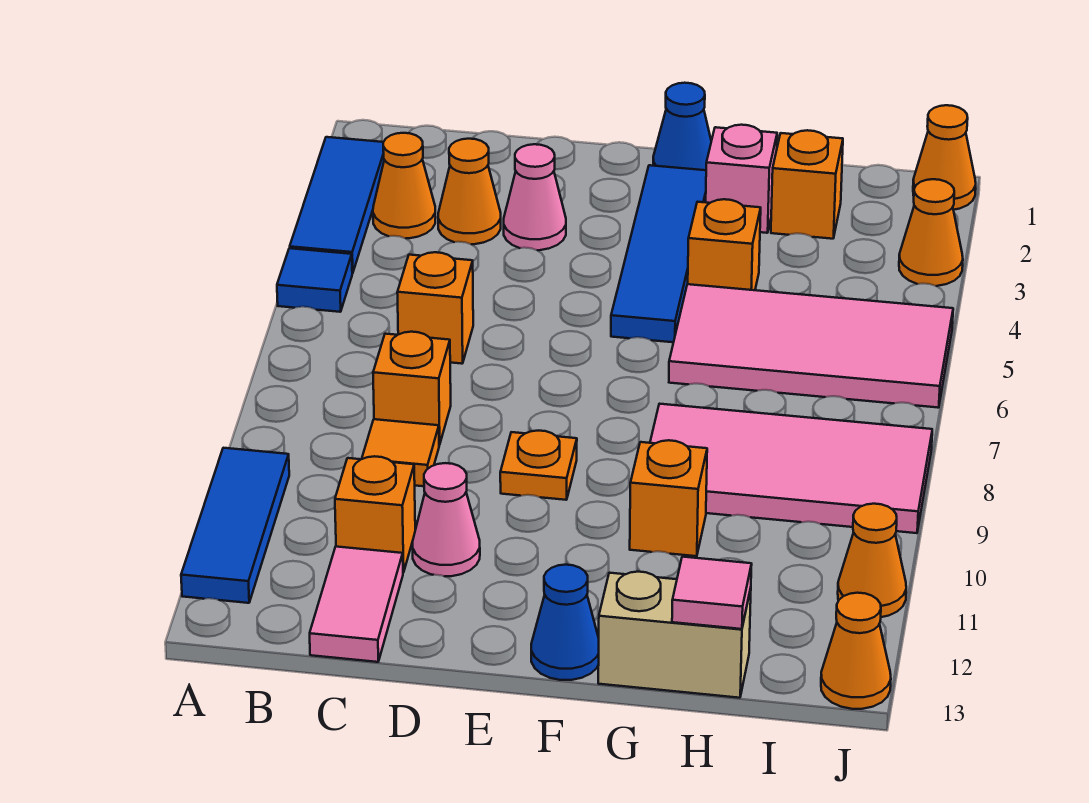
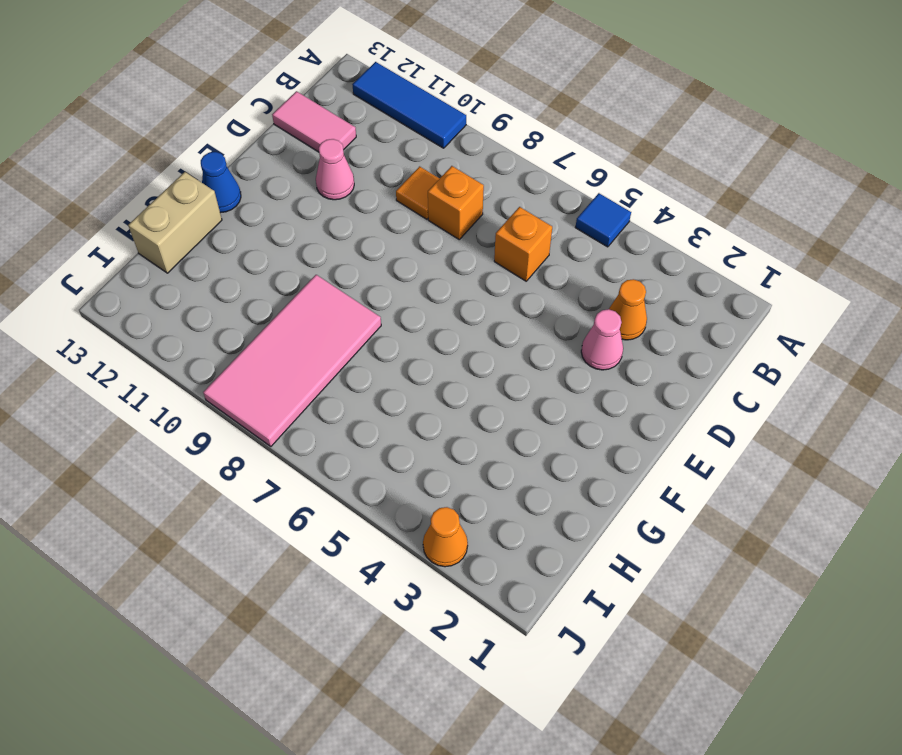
none -> blue 1x3 tile [290,137,384,273]
none -> orange 1x1 cone [373,133,436,238]
none -> orange 1x1 brick [335,456,415,572]

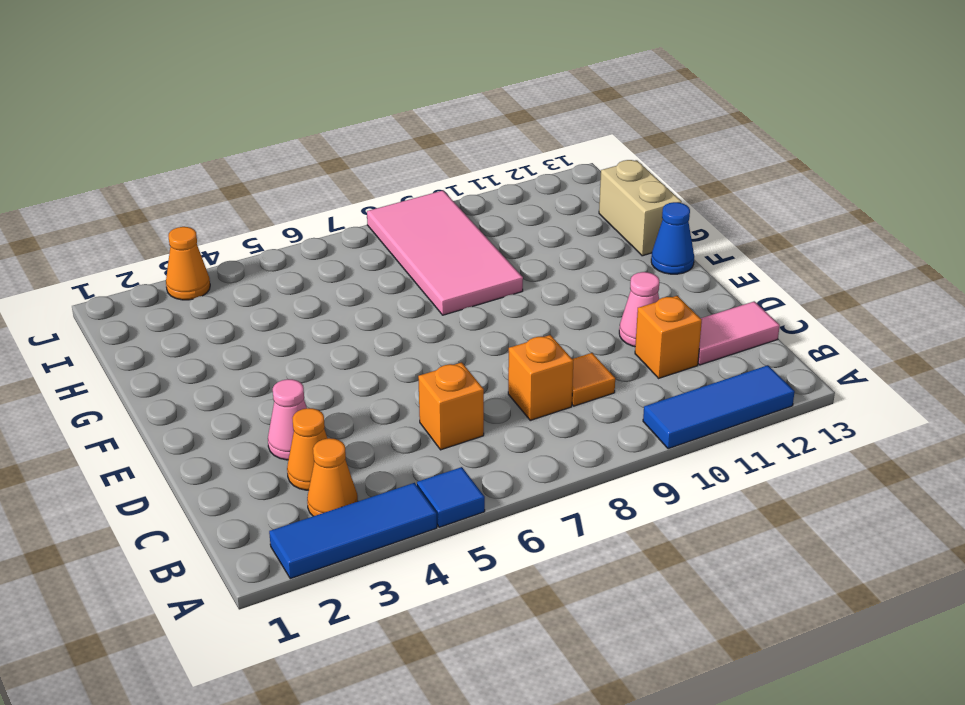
none -> orange 1x1 plate [500,431,577,500]
none -> blue 1x1 cone [653,83,711,170]
none -> blue 1x4 tile [611,165,706,342]

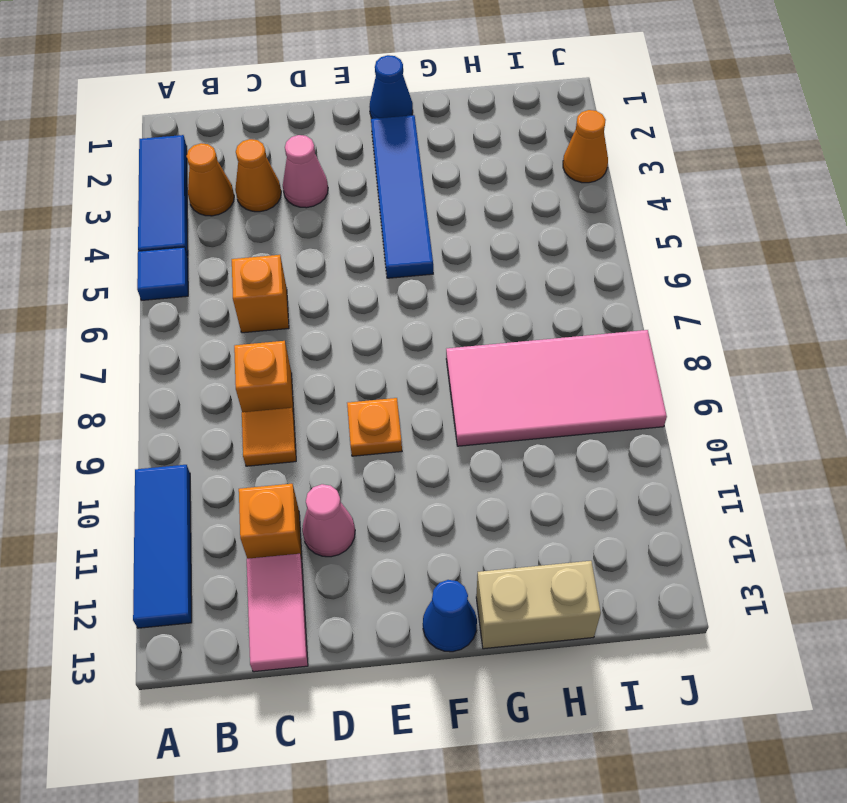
none -> pink 1x1 brick [706,125,777,233]
none -> orange 1x1 brick [688,199,761,290]
none -> pink 2x4 tile [669,284,953,408]

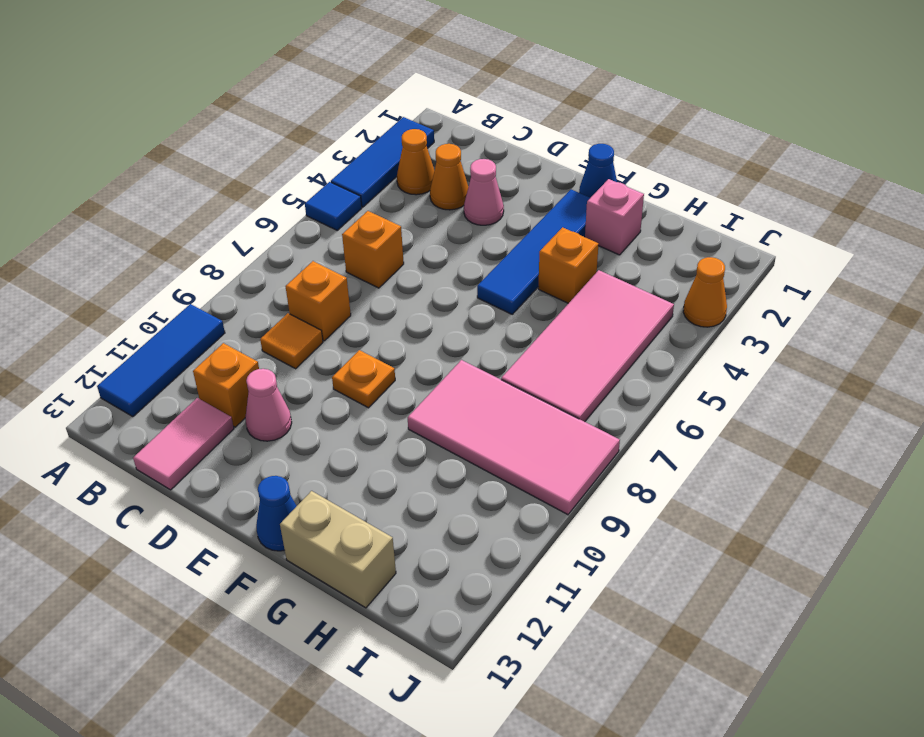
pink 2x4 tile [501,270,674,422] -> pink 2x4 tile turned to [669,284,953,408]
none -> orange 1x1 brick [630,440,707,556]
none -> orange 1x1 brick [771,130,843,239]
none -> orange 1x1 cone [913,105,976,210]

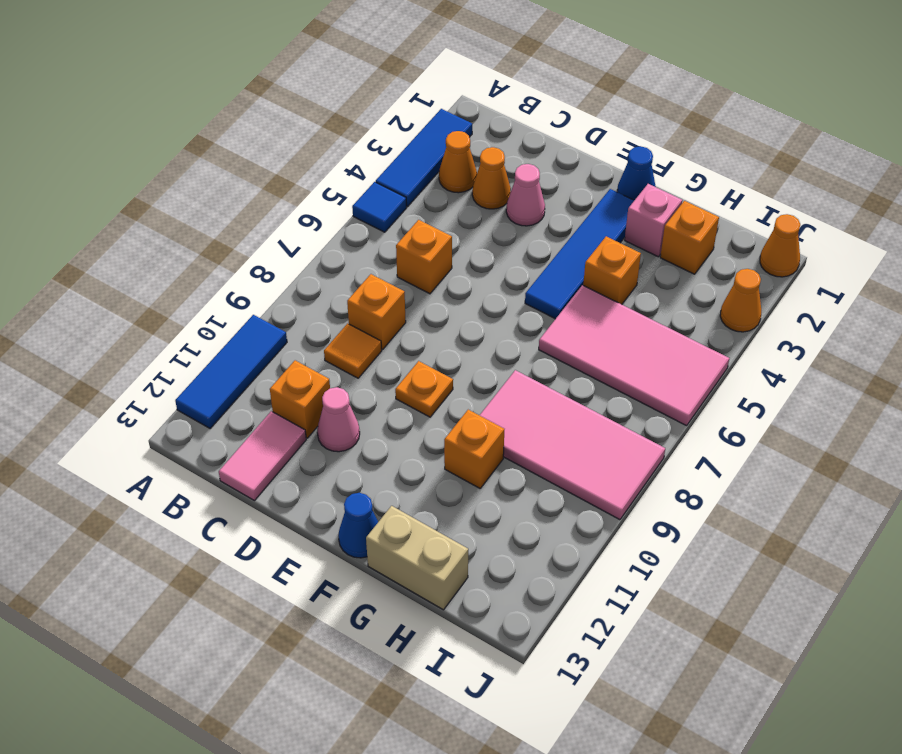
none -> orange 1x1 cone [838,504,906,617]
none -> orange 1x1 cone [821,593,891,709]
none -> pink 1x1 tile [672,557,752,629]

